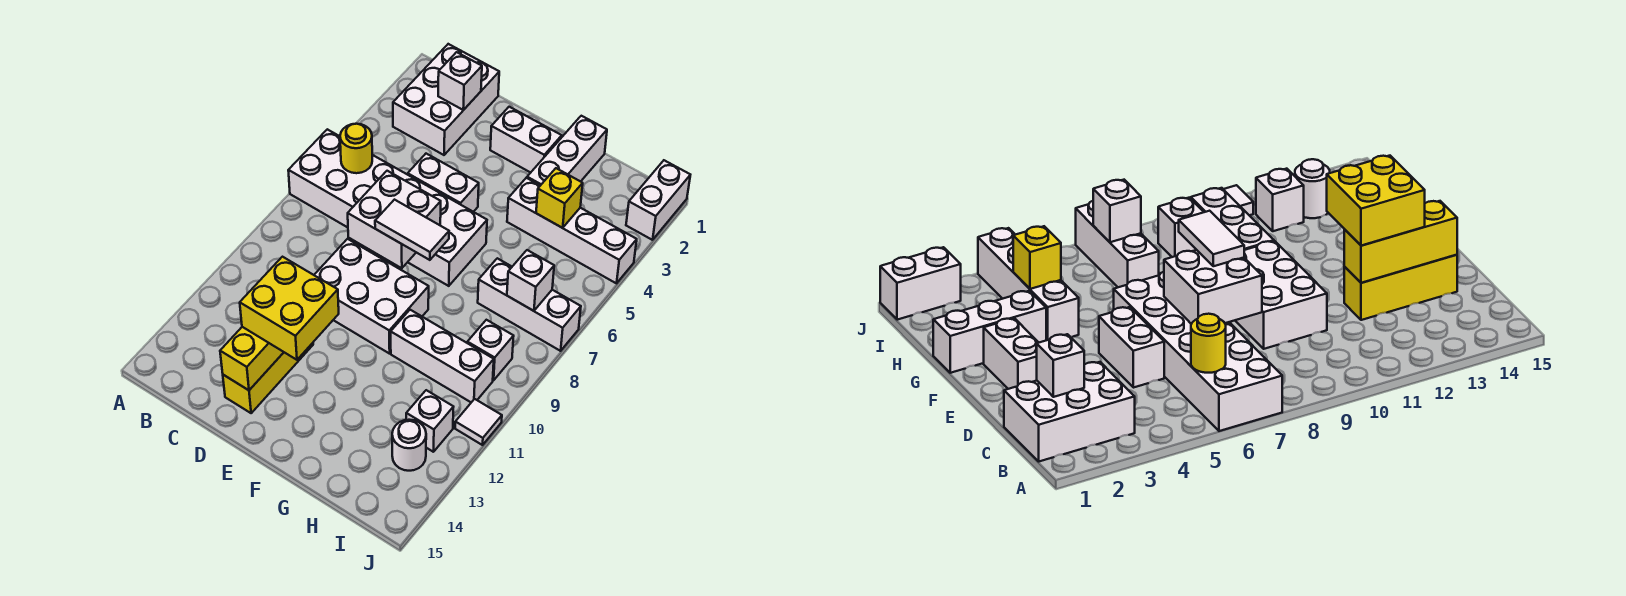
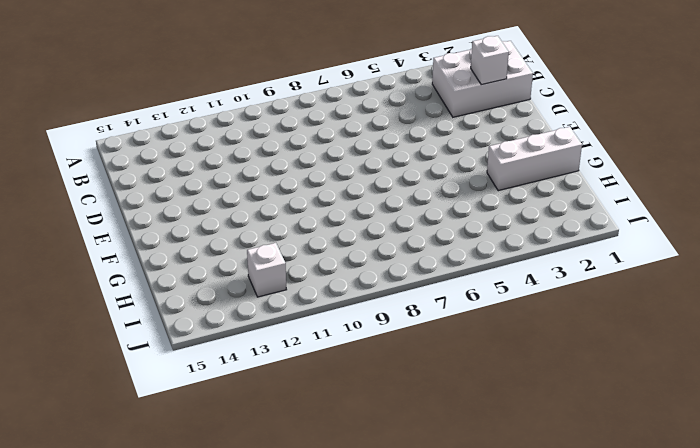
none -> white 2x6 brick [288,129,487,286]
none -> white 1x2 brick [408,154,479,212]
none -> white 2x3 brick [314,239,429,354]

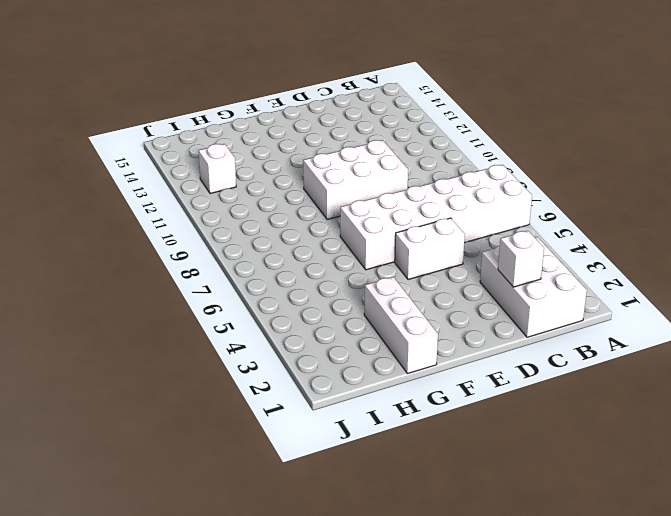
none -> yellow 1x3 brick [223,343,313,413]
none -> white 1x2 brick [490,107,562,173]
none -> white 1x4 brick [507,178,637,283]

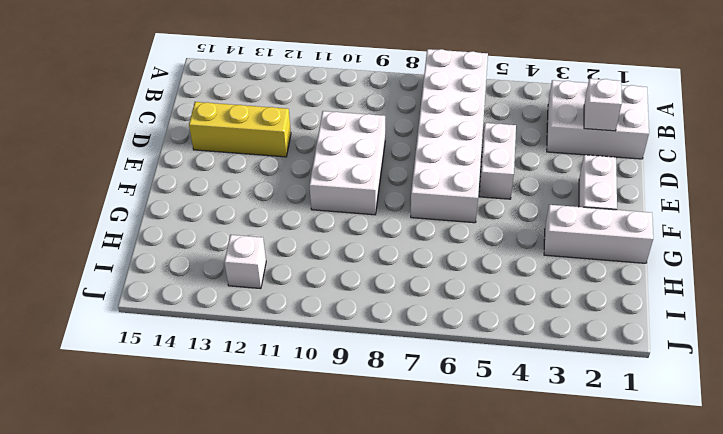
none -> white 1x4 brick [507,178,637,283]
none -> white 1x3 brick [391,310,494,402]
none -> white 1x3 brick [478,258,581,351]

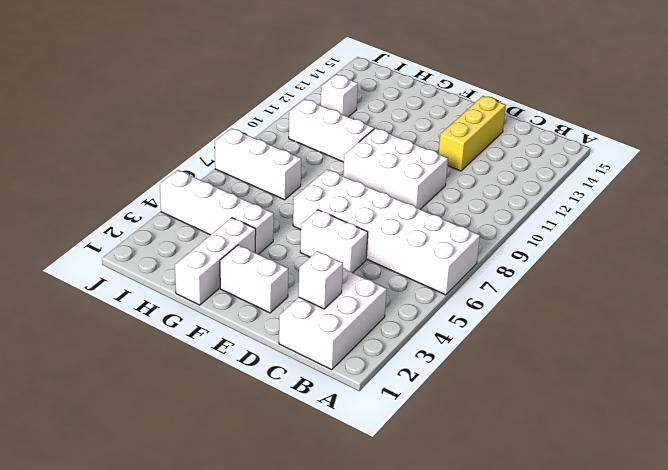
none -> white 1x1 brick [467,320,514,380]
none -> white 1x1 round brick [392,420,426,471]
none -> white 1x2 brick [626,160,690,240]

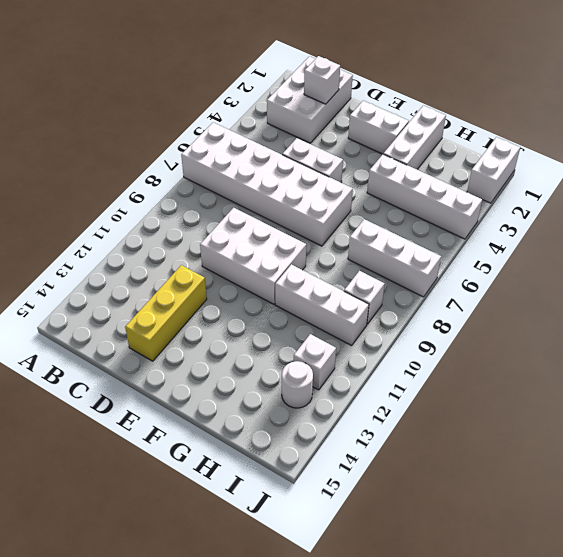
none -> white 1x1 tile [455,399,502,445]
none -> yellow 1x1 round brick [340,124,372,173]
none -> white 2x2 brick [348,171,441,268]

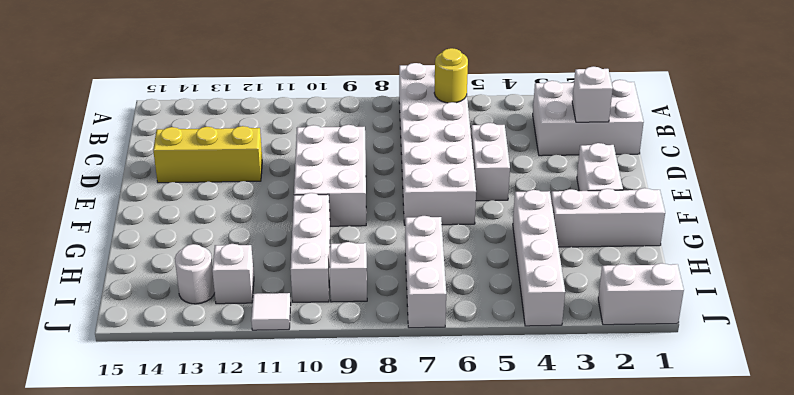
none -> white 2x2 brick [348,171,441,268]
none -> yellow 1x3 brick [220,327,284,390]
none -> yellow 1x1 brick [536,168,583,228]

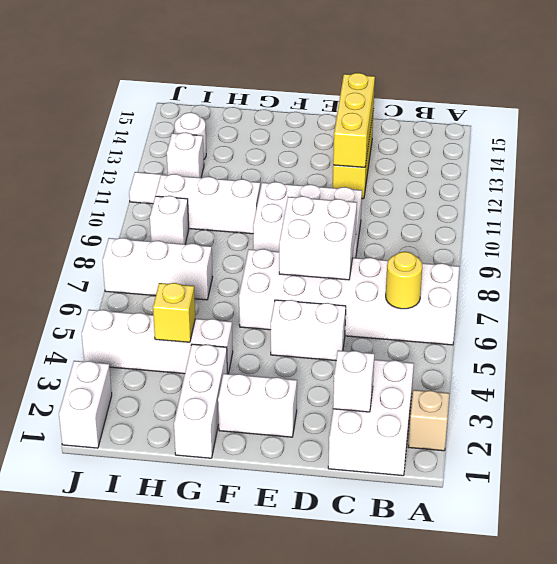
tan 1x1 brick [408,390,450,451] -> none
none -> white 1x1 brick [507,250,554,311]
none -> yellow 2x2 brick [240,257,339,360]
none -> white 1x2 tile [375,200,449,260]

